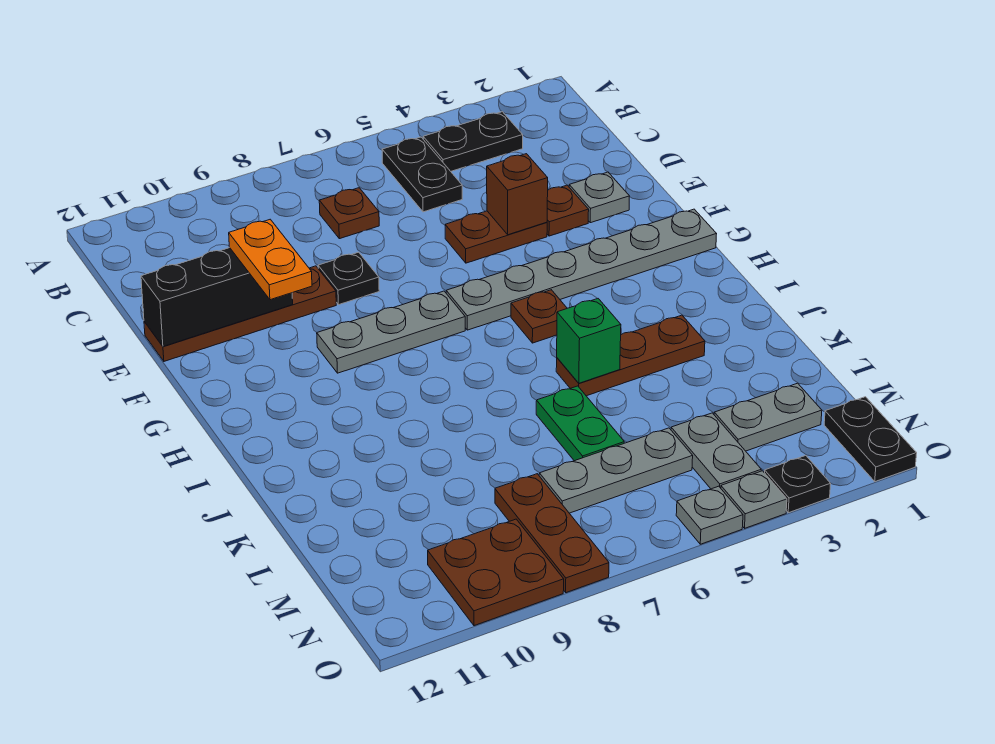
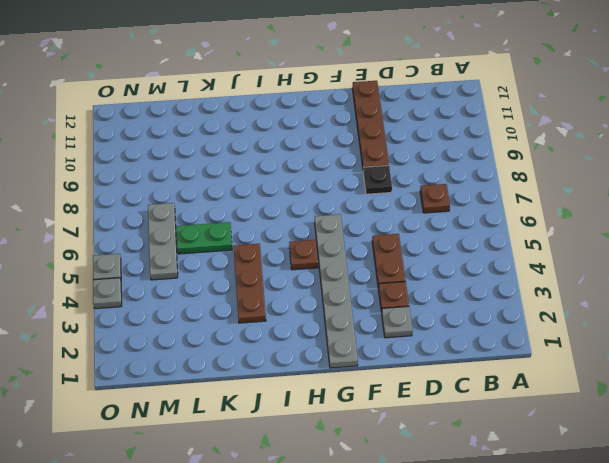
none -> black 1x2 plate [423,112,523,171]
none -> black 1x2 plate [382,137,462,212]
none -> grey 1x3 plate [317,291,465,373]

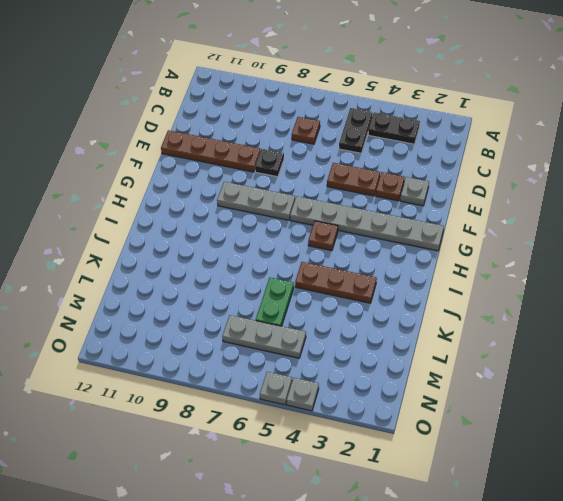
none -> grey 1x2 plate [714,383,822,451]
none -> grey 1x2 plate [671,413,761,489]
none -> brown 1x3 plate [495,474,609,593]

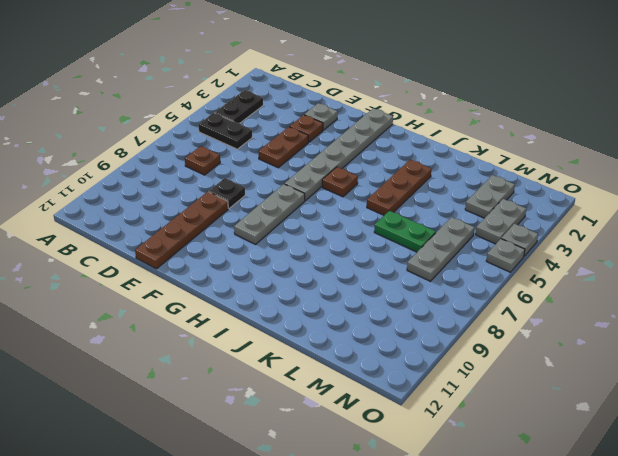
grey 1x2 plate [476,199,526,244] -> grey 1x2 plate turned to [671,413,761,489]
none -> brown 1x3 plate [495,474,609,593]
none -> black 1x2 plate [824,397,917,482]
none -> brown 2x2 plate [428,519,564,626]

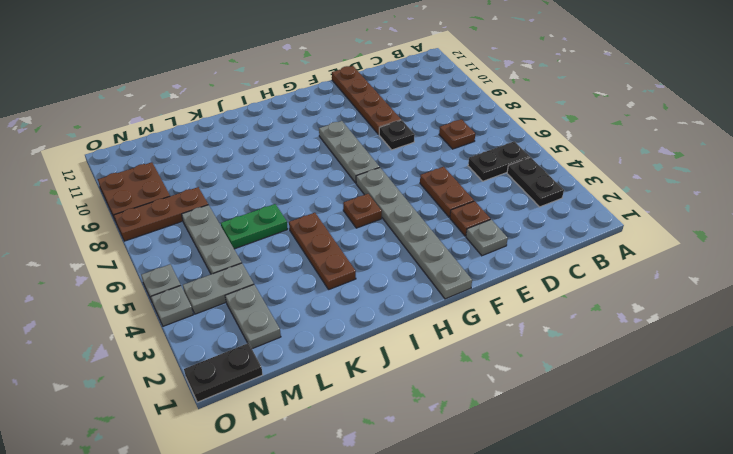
none -> black 1x1 plate [765,456,831,513]
none -> brown 1x1 brick [487,154,548,235]
none -> black 1x3 brick [141,248,293,346]

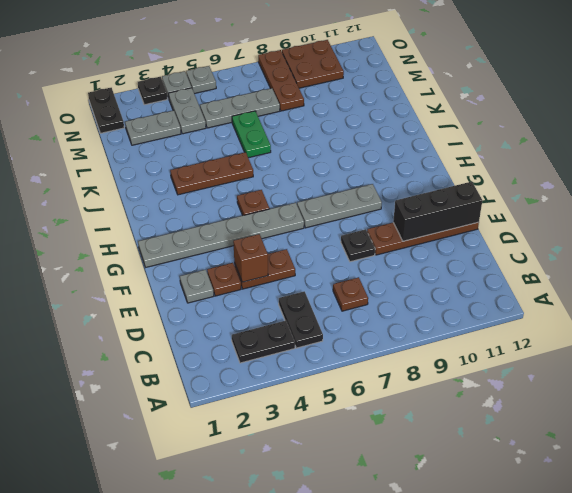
none -> green 1x1 brick [557,299,621,383]
none -> orange 1x2 plate [229,219,312,300]

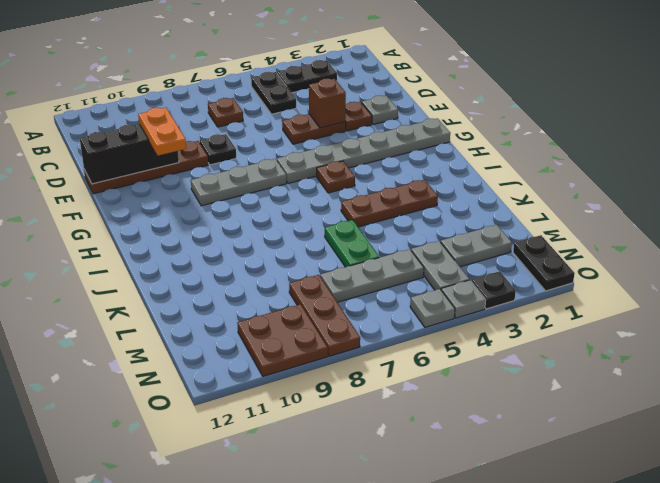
none -> green 1x1 brick [557,299,621,383]

